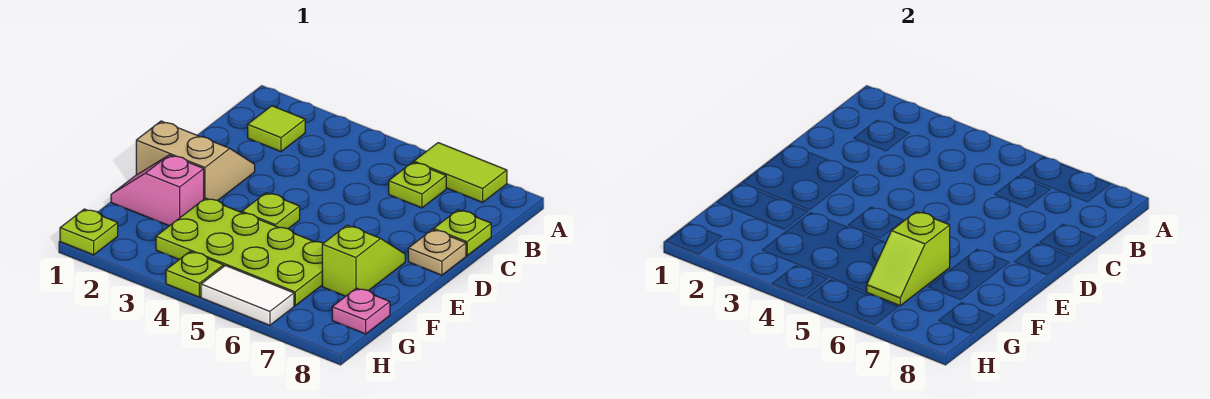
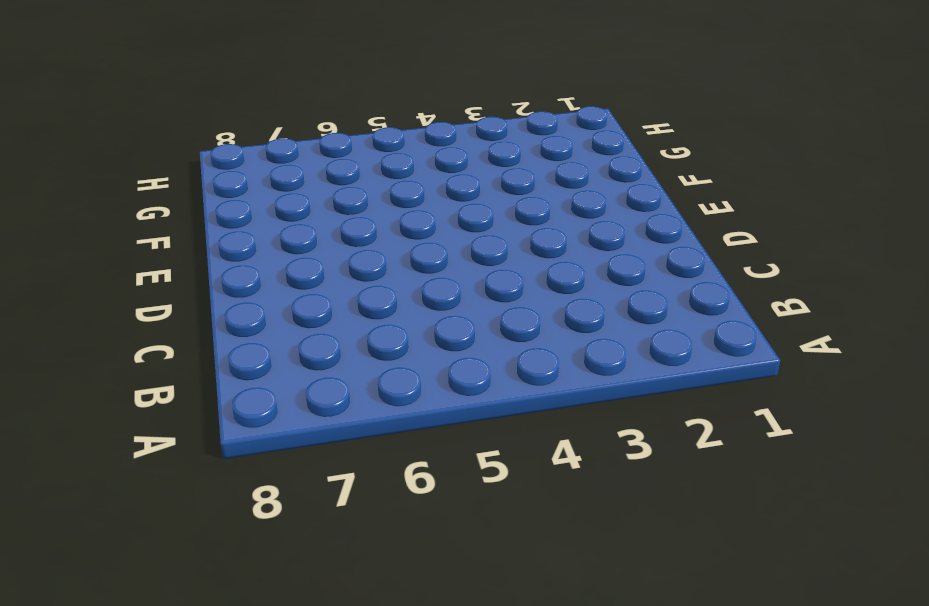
none -> lime 1x2 tile [414,143,507,202]
none -> lime 1x1 tile [248,106,305,152]
none -> lime 1x1 plate [389,162,446,208]

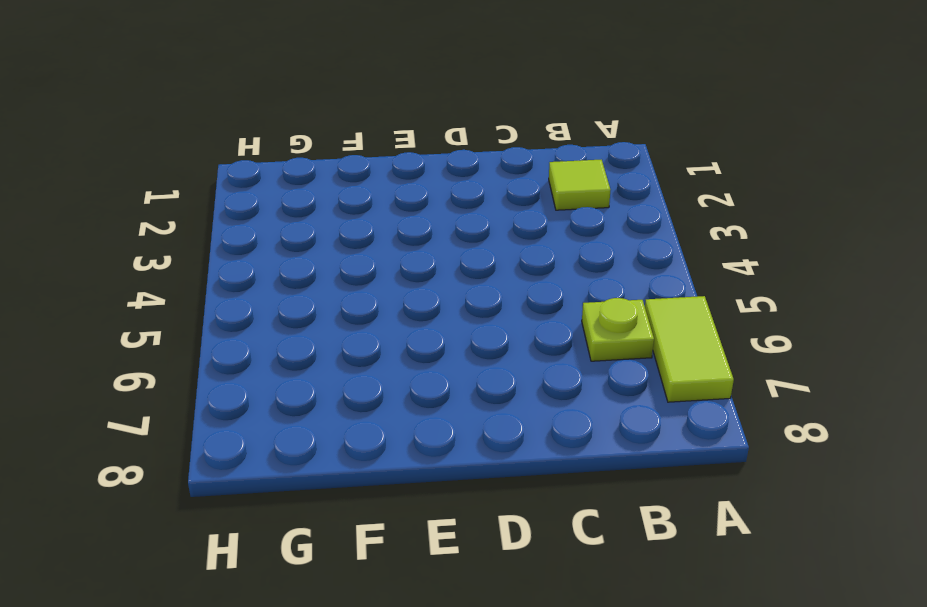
none -> lime 1x1 plate [434,210,491,256]
none -> tan 2x2 slope [136,121,255,201]
none -> tan 1x1 plate [408,230,466,275]

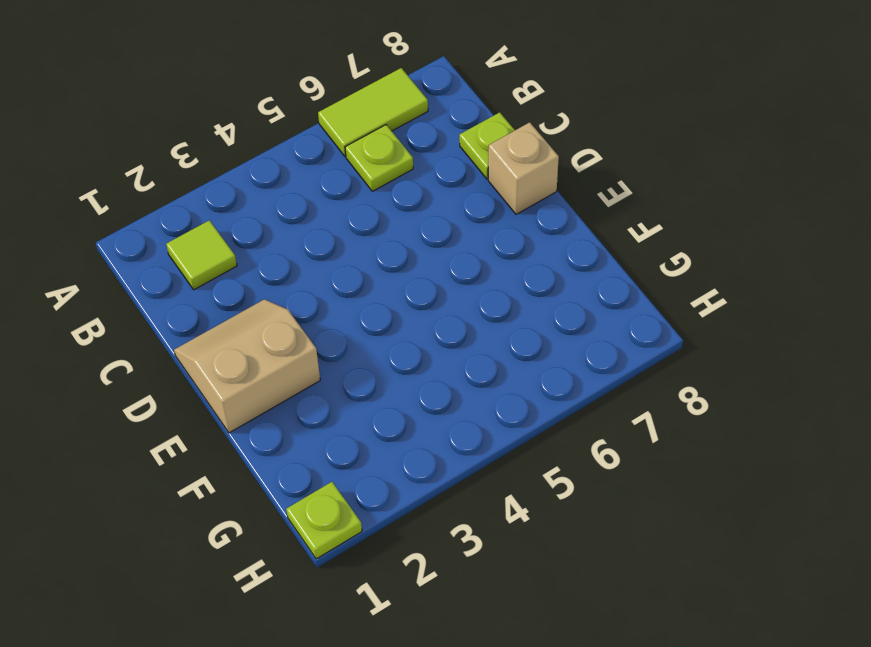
tan 1x1 brick [488,122,559,214] -> tan 1x1 plate [408,230,466,275]
none -> lime 1x1 plate [242,193,300,229]
none -> lime 1x2 slope [322,225,405,296]
none -> pink 1x2 slope [111,155,204,226]

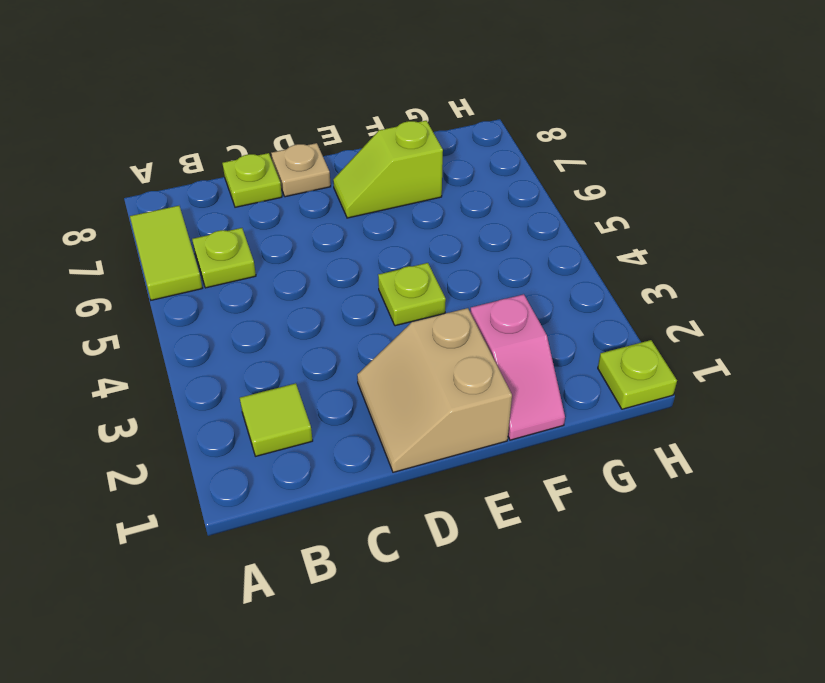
none -> lime 2x4 plate [156,198,323,306]
none -> pink 1x1 plate [332,288,390,334]
none -> lime 1x1 plate [166,252,224,297]

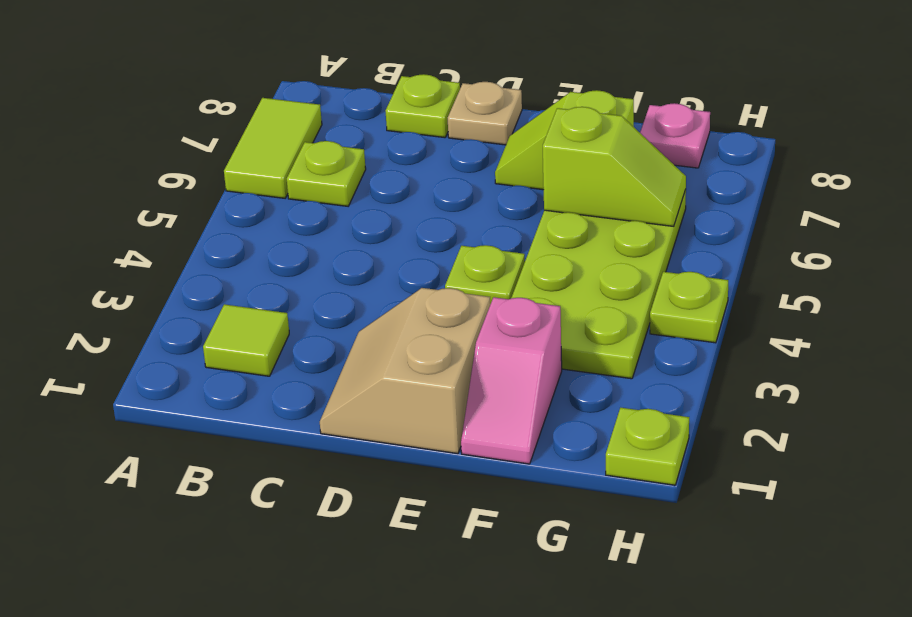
none -> white 1x2 tile [201,265,294,325]

